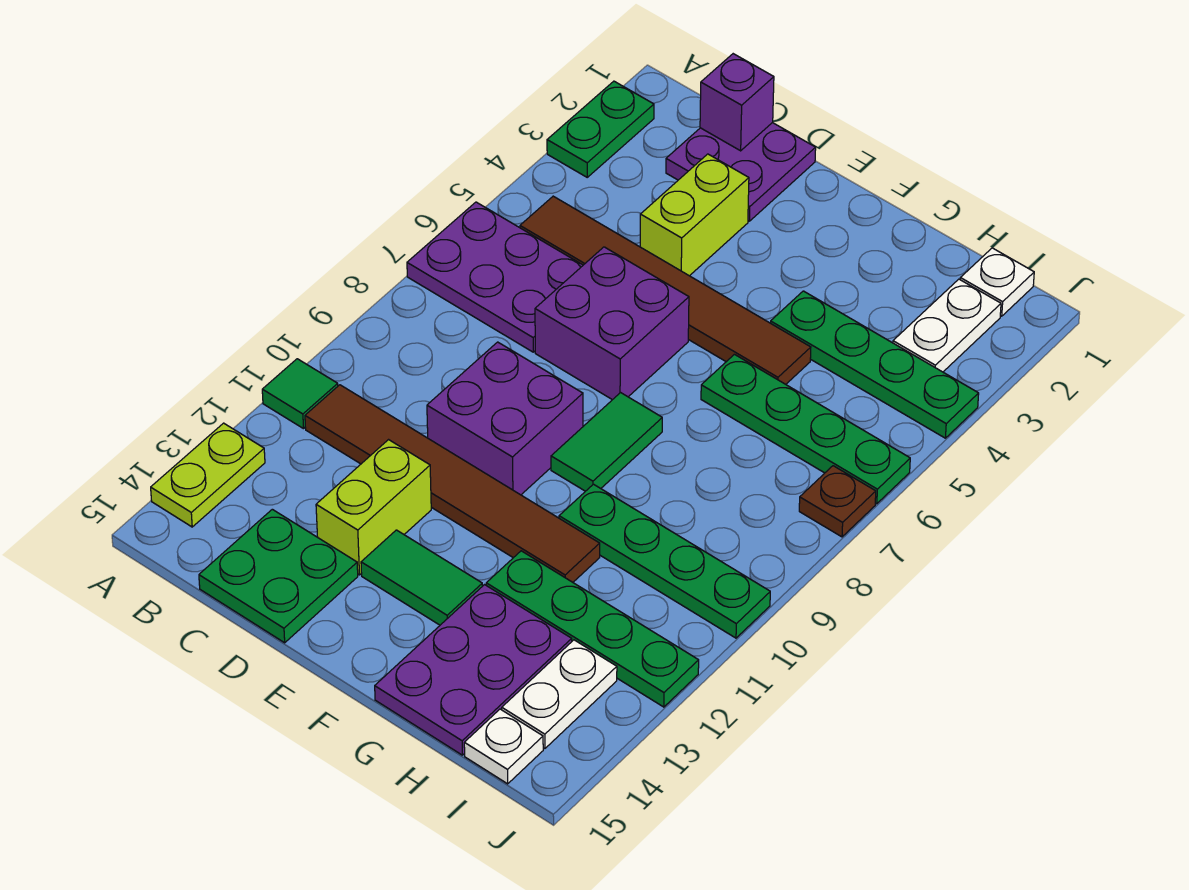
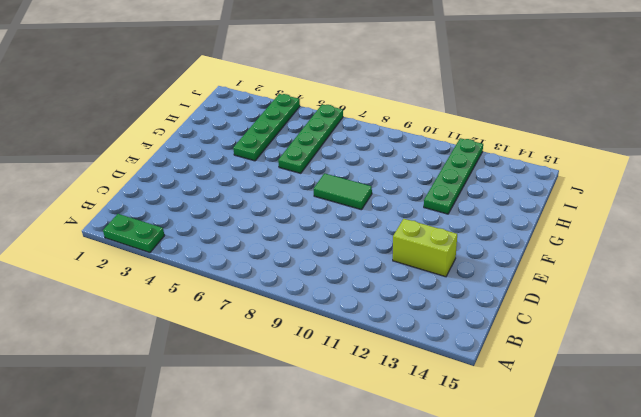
none -> purple 2x3 plate [407,202,583,352]
none -> green 1x1 tile [262,359,338,429]
none -> lime 1x2 plate [151,423,265,527]

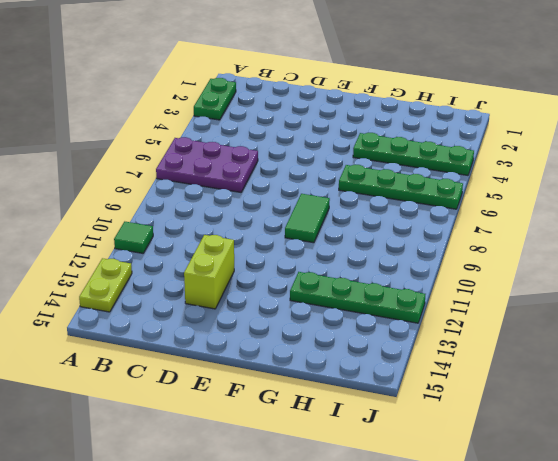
none -> brown 1x6 tile [520,196,811,384]
none -> brown 1x6 tile [305,385,600,582]
none -> purple 2x2 plate [666,123,816,221]

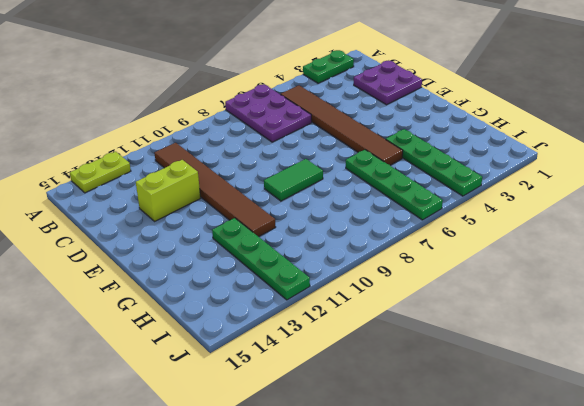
none -> green 1x1 tile [262,359,338,429]
none -> green 2x2 plate [199,509,358,643]
none -> lime 1x2 brick [640,154,749,276]

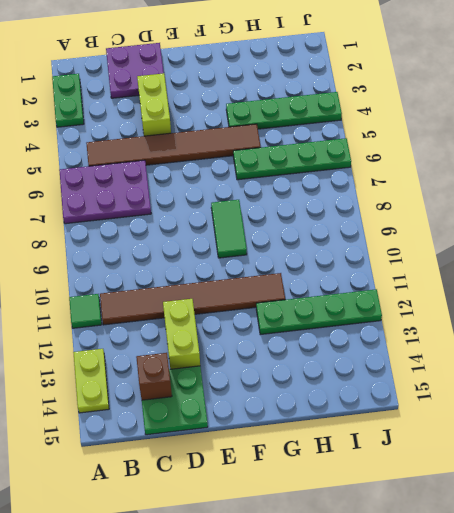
brown 1x1 brick [136,353,172,400] -> none
none -> purple 2x2 brick [535,247,689,400]
none -> purple 2x2 brick [427,342,583,495]
none -> green 1x2 tile [361,530,482,625]

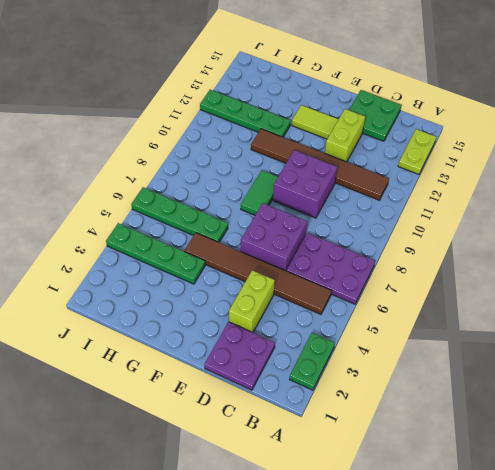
lime 1x2 tile [292,105,339,139] -> green 1x2 tile [361,530,482,625]
none -> green 1x1 tile [262,359,338,429]
none -> green 1x4 plate [559,484,770,638]
none -> purple 2x3 plate [375,585,572,755]

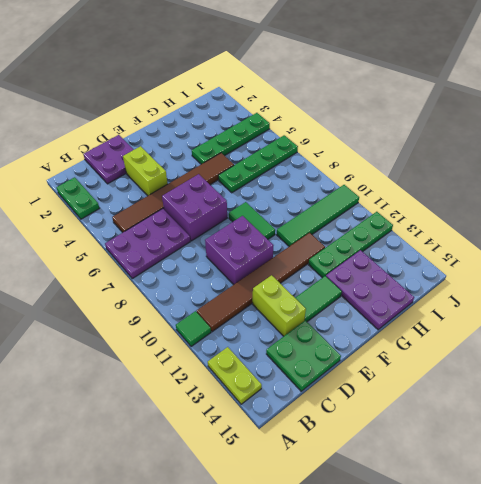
green 1x4 tile [277,185,359,246] -> green 1x4 plate [559,484,770,638]
none -> white 1x1 plate [960,248,1034,316]
none -> white 1x2 plate [893,279,1001,372]
none -> white 1x2 plate [502,640,617,748]

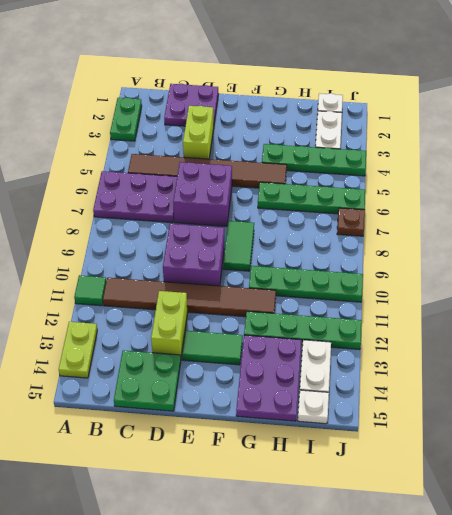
none -> purple 1x1 brick [700,54,774,151]

